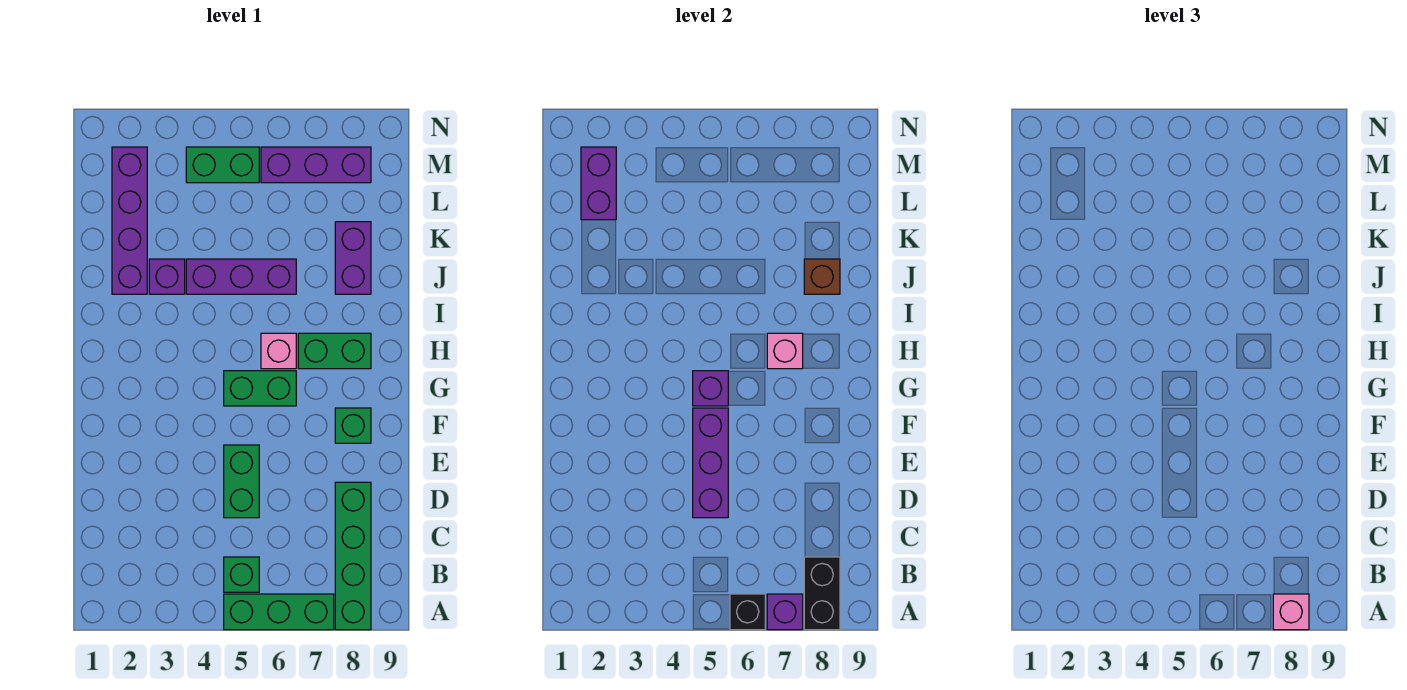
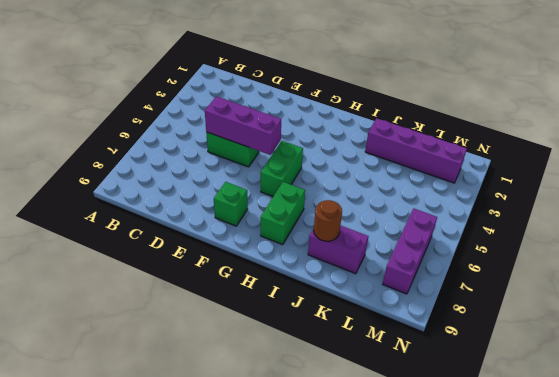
brown 1x1 round brick [314,200,342,241] -> brown 1x1 brick [804,259,840,294]
none -> green 1x3 brick [224,594,334,630]
none -> green 1x4 brick [335,482,371,630]
none -> green 1x1 brick [224,557,259,592]

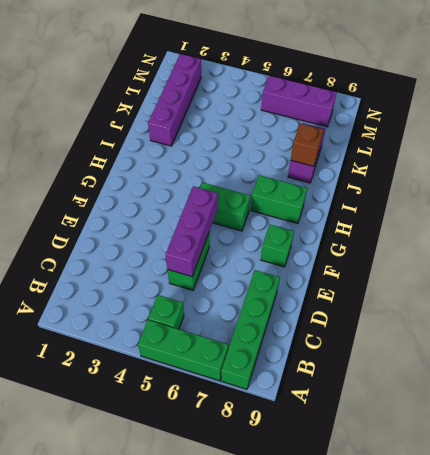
none -> pink 1x1 brick [261,333,296,369]
none -> purple 1x1 brick [149,259,185,294]
none -> purple 1x3 brick [186,259,296,294]

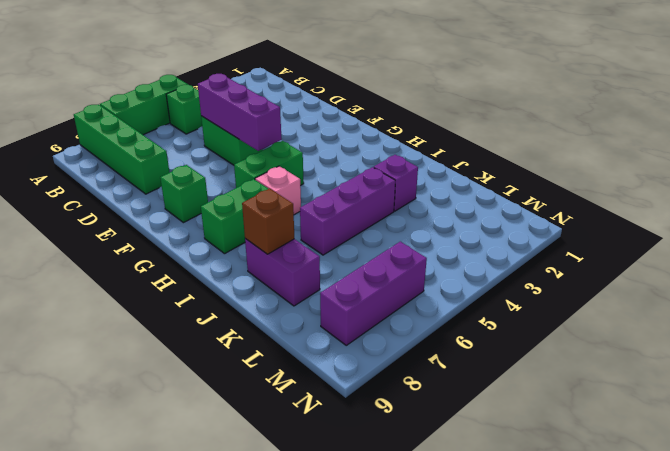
none -> purple 1x4 brick [112,147,147,294]
none -> green 1x2 brick [186,147,259,183]
none -> black 1x1 brick [730,594,765,630]

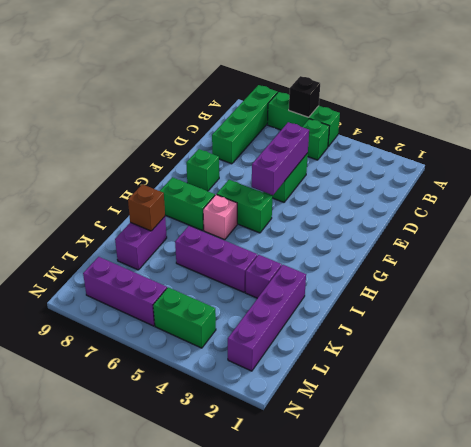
none -> purple 1x1 brick [767,594,803,630]
none -> black 1x2 brick [804,557,840,630]
none -> purple 1x1 brick [693,371,728,406]

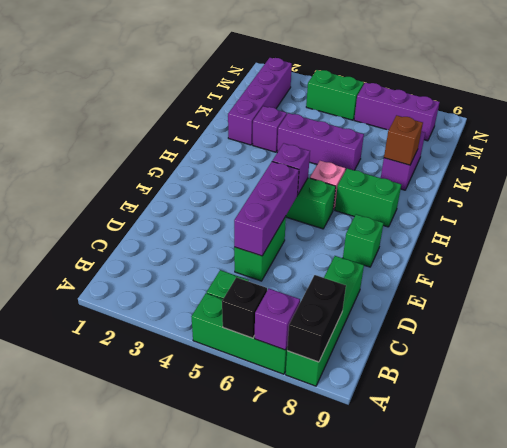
none -> pink 1x1 brick [767,333,803,369]
none -> purple 1x2 brick [581,147,616,220]
none -> pink 1x1 brick [1273,594,1309,630]

